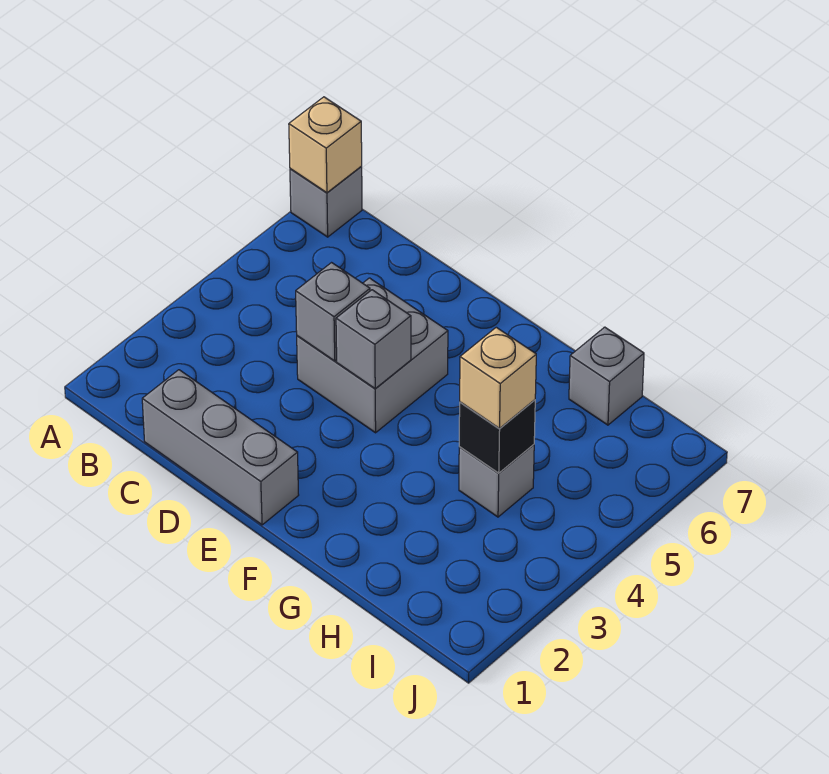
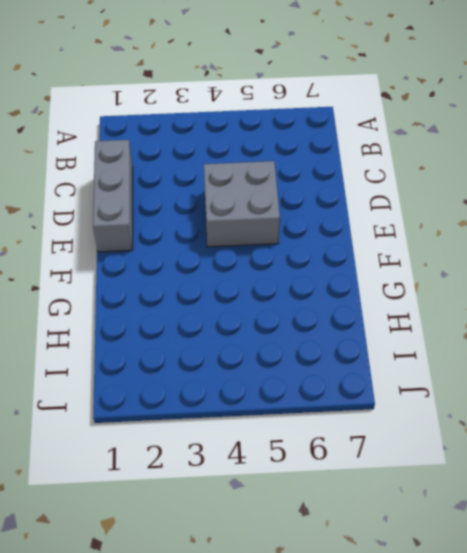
none -> grey 1x1 brick [290,167,362,237]
none -> grey 1x1 brick [459,445,534,517]

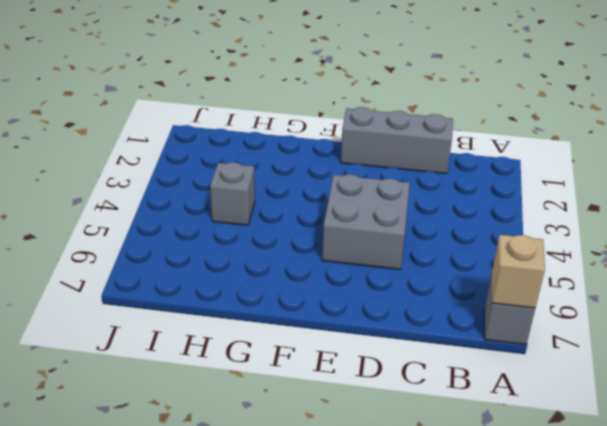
none -> grey 1x1 brick [569,327,644,425]
none -> grey 1x1 brick [296,263,370,361]

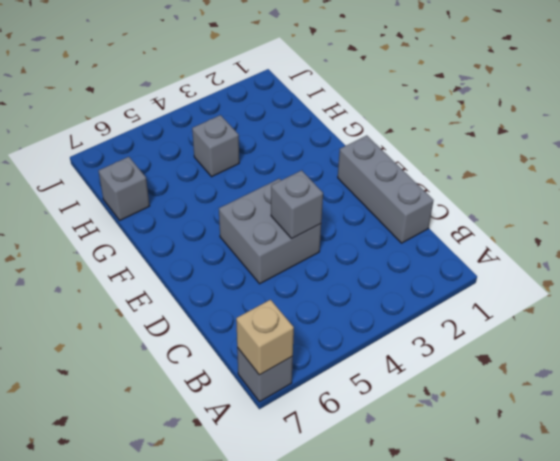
none -> grey 1x1 brick [336,290,411,389]
none -> black 1x1 brick [459,400,535,473]

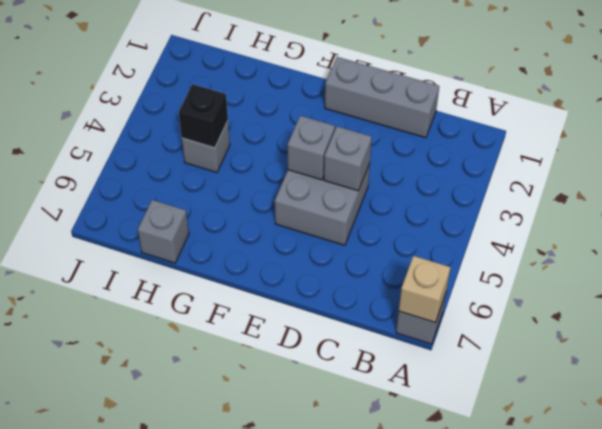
none -> tan 1x1 brick [460,327,536,428]

